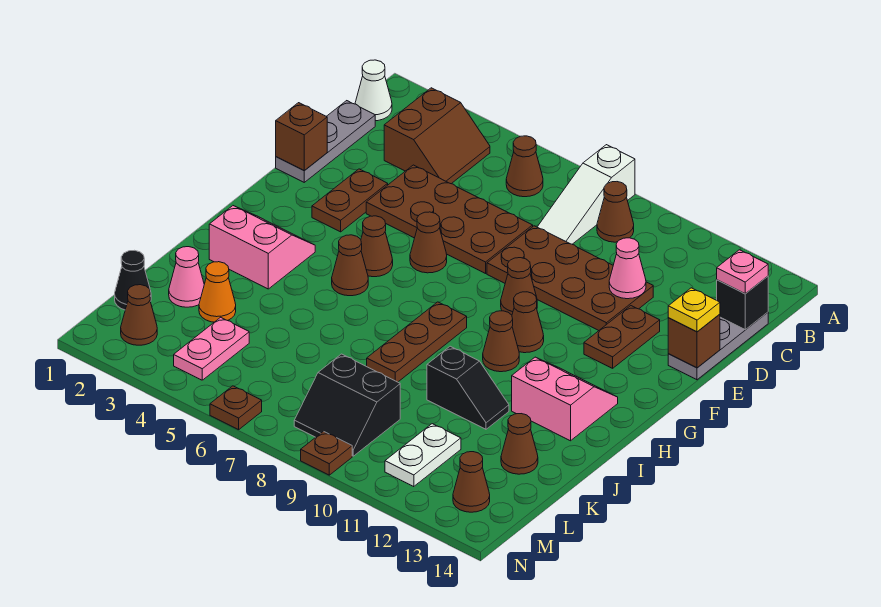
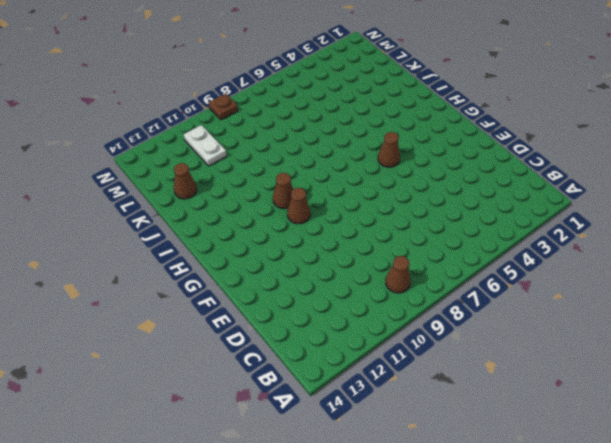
none -> white 1x3 slope [538,145,635,244]
none -> white 1x1 cone [355,60,392,121]
none -> brown 2x2 slope [384,88,490,184]
none -> brown 1x1 cone [506,136,543,197]

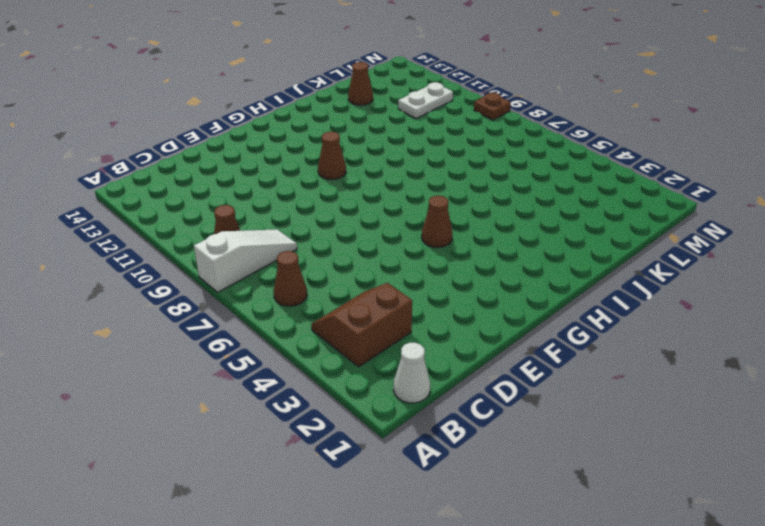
none -> grey 1x3 plate [276,101,375,182]
none -> grey 1x3 plate [668,312,768,380]
none -> brown 2x4 plate [366,165,533,274]
none -> brown 2x4 plate [487,226,653,330]

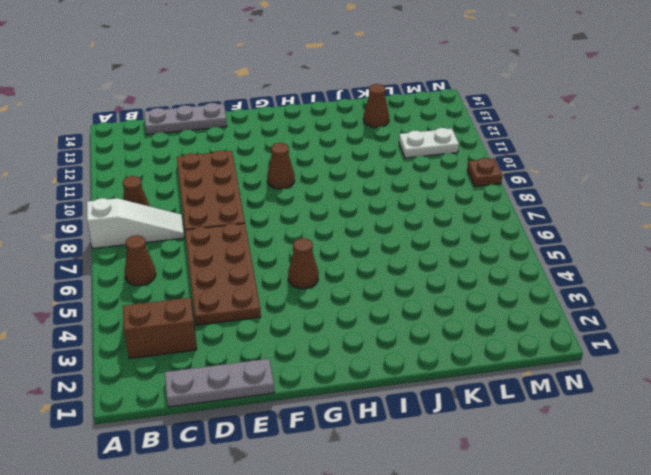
none -> white 1x1 cone [355,60,392,121]
none -> brown 1x2 plate [312,169,388,232]
none -> brown 1x2 plate [584,306,660,368]
none -> brown 1x1 cone [410,212,447,273]

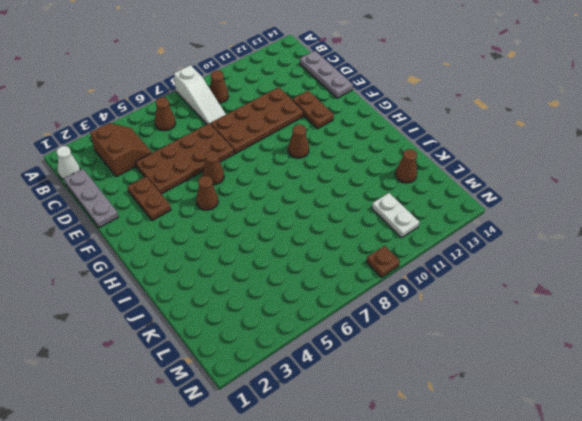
none -> brown 1x1 cone [501,258,537,315]
none -> pink 2x2 slope [209,206,315,289]
none -> brown 1x1 cone [332,235,368,296]
none -> brown 1x3 plate [367,302,467,382]

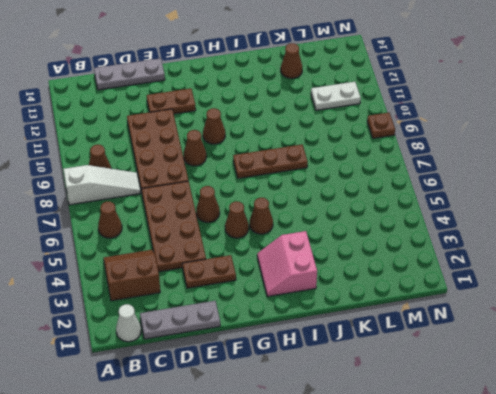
none -> brown 1x1 cone [483,311,519,372]
none -> pink 2x2 slope [512,357,618,441]
none -> black 1x2 slope [427,346,509,429]
none -> pink 1x1 cone [169,247,204,307]

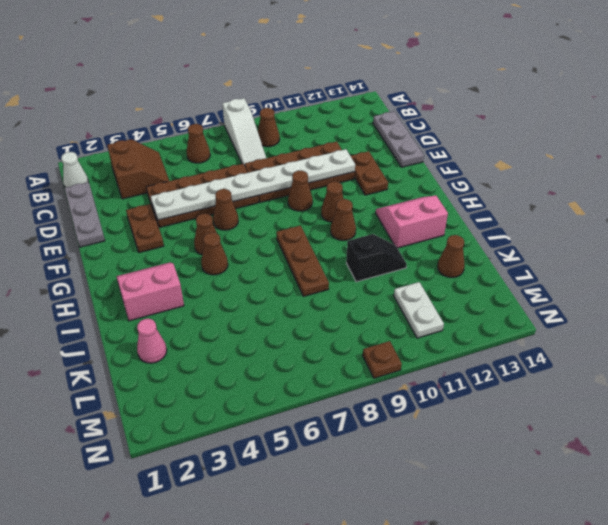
white 1x8 plate [151,149,355,220] -> none
none -> orange 1x1 cone [199,262,236,322]
none -> black 1x1 cone [115,250,151,310]
none -> pink 1x2 plate [174,317,249,380]
none -> black 2x2 slope [294,354,400,456]

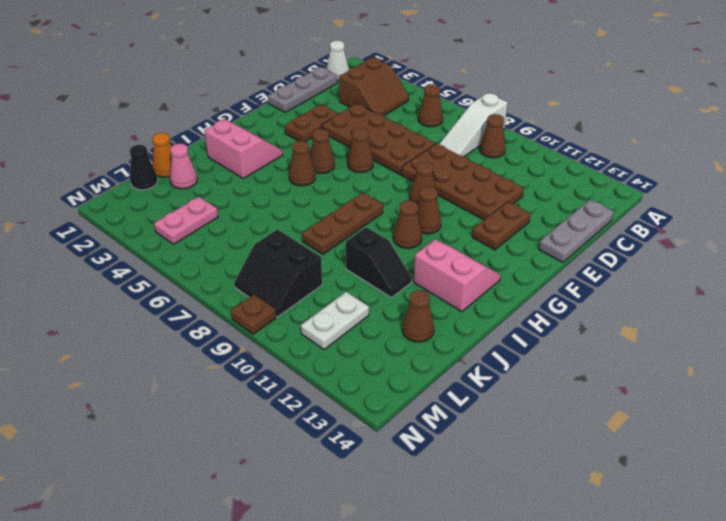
orange 1x1 cone [152,133,172,177] -> orange 1x1 cone moved to [199,262,236,322]
none -> brown 1x1 cone [121,285,157,345]
none -> brown 1x1 cone [453,452,490,512]
none -> brown 1x1 plate [210,386,262,430]
none -> black 1x1 brick [717,276,768,330]

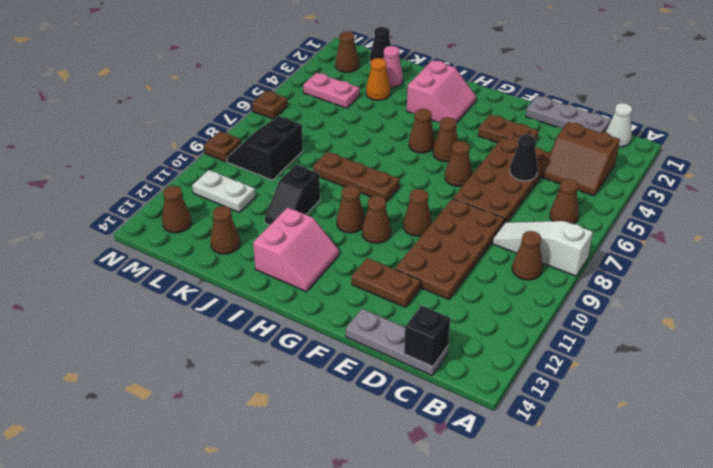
black 1x1 cone [510,135,538,181] -> none
none -> pink 1x1 cone [609,238,646,299]
none -> brown 1x1 brick [276,103,327,171]
none -> brown 1x1 brick [668,314,720,368]
none -> pink 1x1 plate [717,250,768,294]

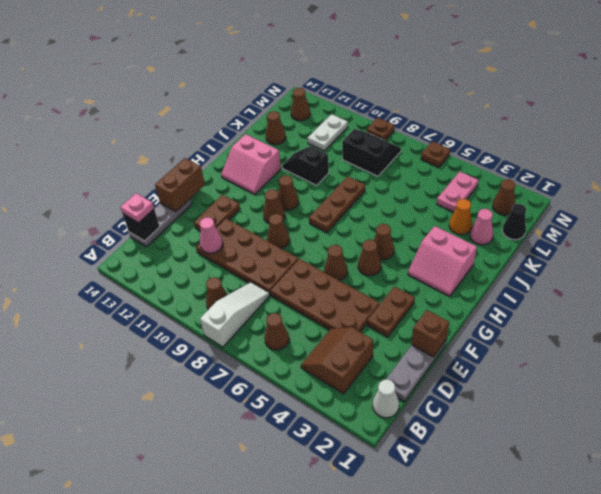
brown 1x2 brick [155,158,205,212] -> brown 1x1 brick [668,314,720,368]
none -> yellow 1x1 plate [668,288,720,332]

